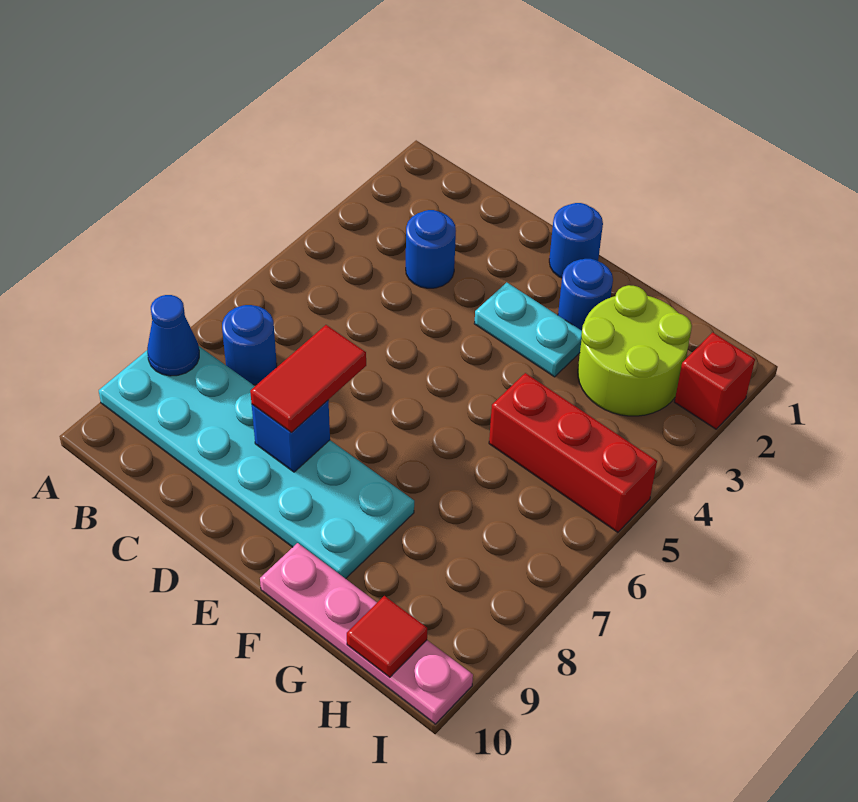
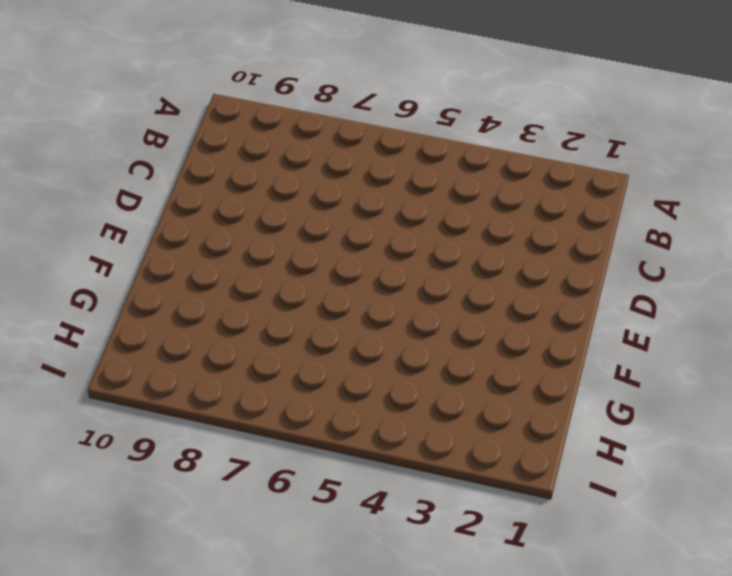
none -> cyan 2x6 plate [99,346,414,579]
none -> blue 1x1 round brick [222,305,277,385]
none -> blue 1x1 round brick [406,210,456,288]

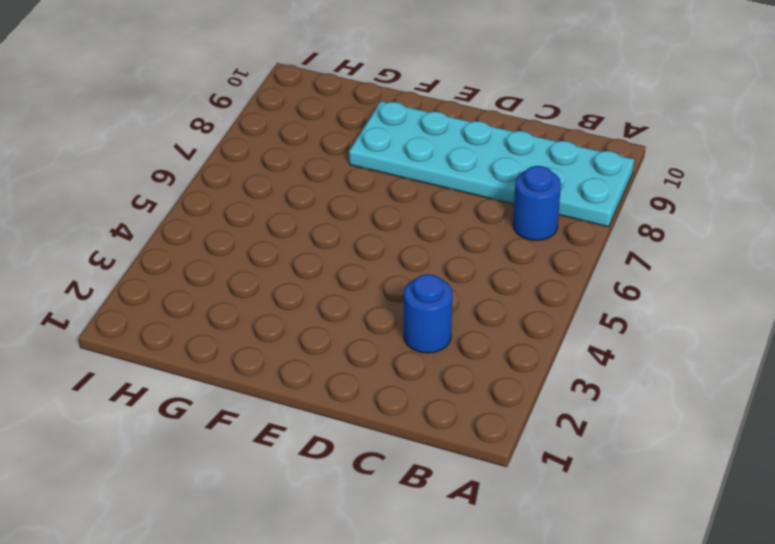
none -> blue 1x1 round brick [549,203,603,278]
none -> cyan 1x2 plate [474,282,582,377]
none -> blue 1x1 round brick [558,259,613,331]

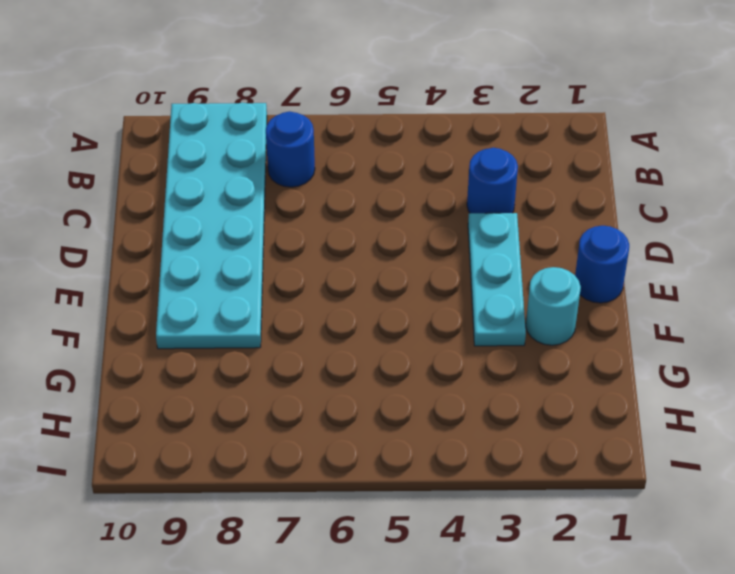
cyan 1x3 plate [468,213,526,346] -> cyan 1x2 plate [474,282,582,377]
cyan 1x1 round brick [526,267,581,345] -> blue 1x1 round brick [558,259,613,331]
none -> pink 1x4 plate [260,543,473,724]
none -> lime 2x2 round brick [578,285,692,416]
none -> red 1x3 brick [489,373,657,532]

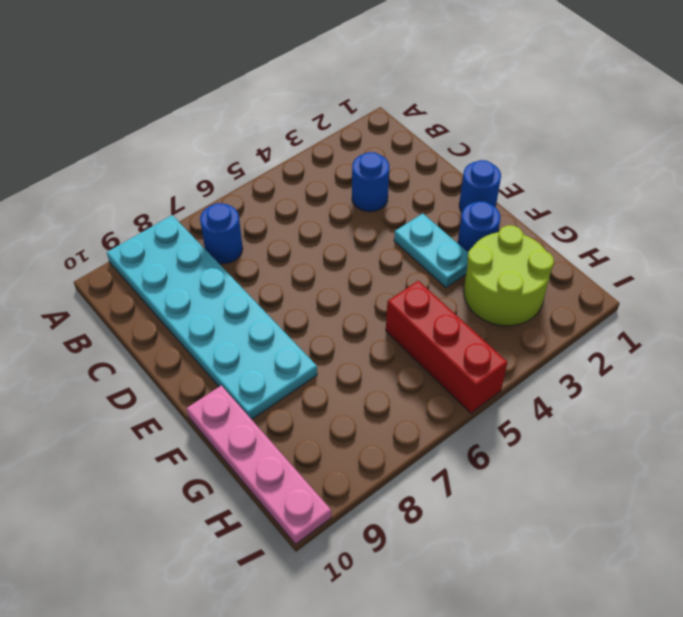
none -> red 1x1 brick [675,332,755,429]
none -> blue 1x1 cone [147,295,199,376]
none -> blue 1x1 brick [252,400,330,472]

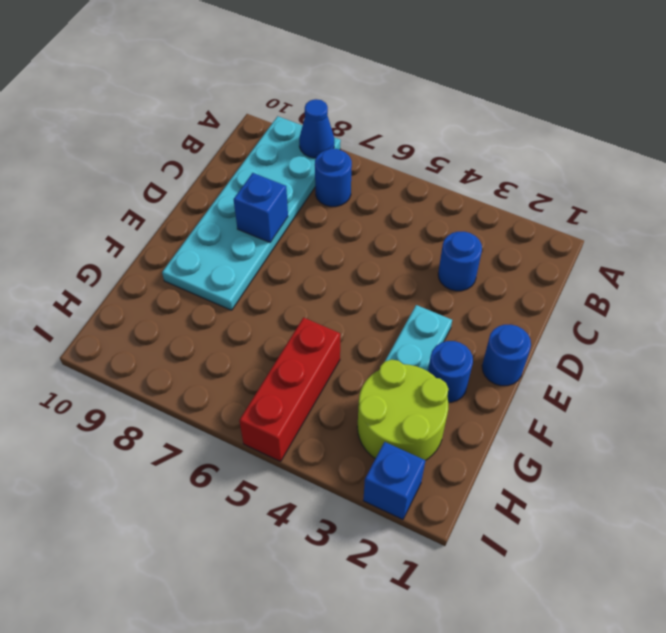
blue 1x1 brick [363,442,425,520] -> red 1x1 brick [675,332,755,429]
none -> pink 1x4 plate [260,543,473,724]
none -> red 1x1 tile [347,596,427,677]
none -> red 1x2 tile [250,325,366,432]

